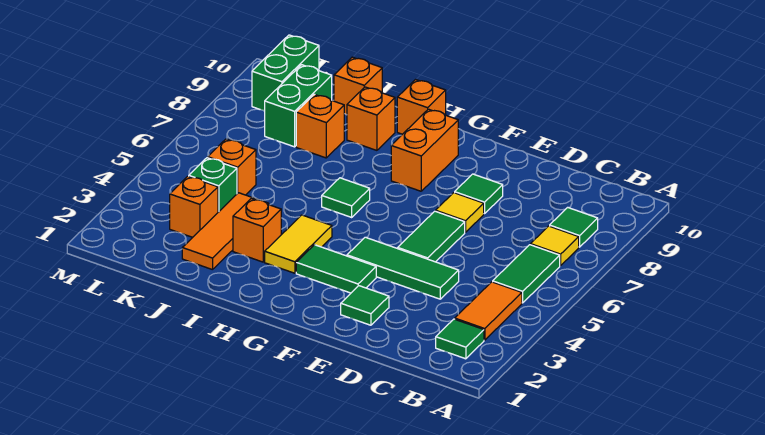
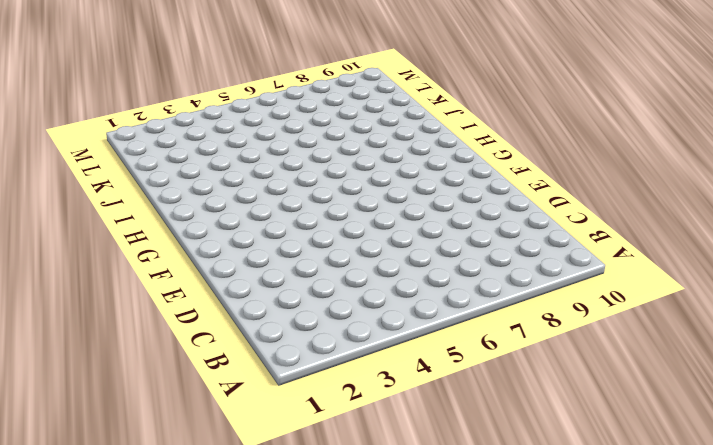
none -> green 1x1 tile [436,319,484,359]
none -> orange 1x2 tile [455,282,522,340]
none -> green 1x2 tile [493,245,560,303]

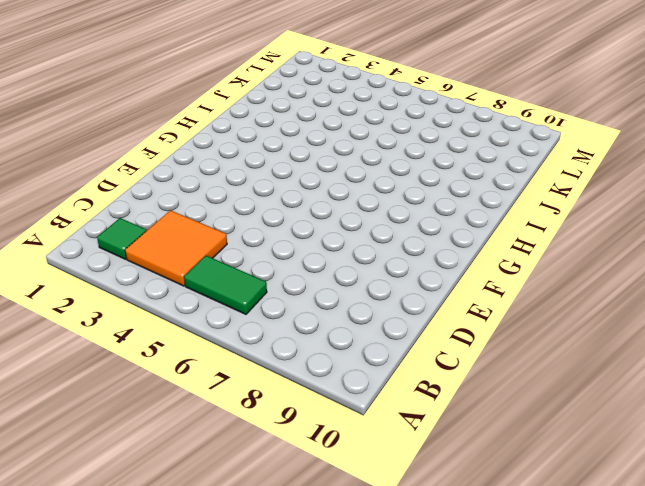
orange 2x2 tile [125,210,227,286] -> orange 1x2 tile [455,282,522,340]
none -> yellow 1x1 tile [531,226,579,266]
none -> green 1x1 tile [550,207,598,247]
none -> green 1x3 tile [347,237,459,299]

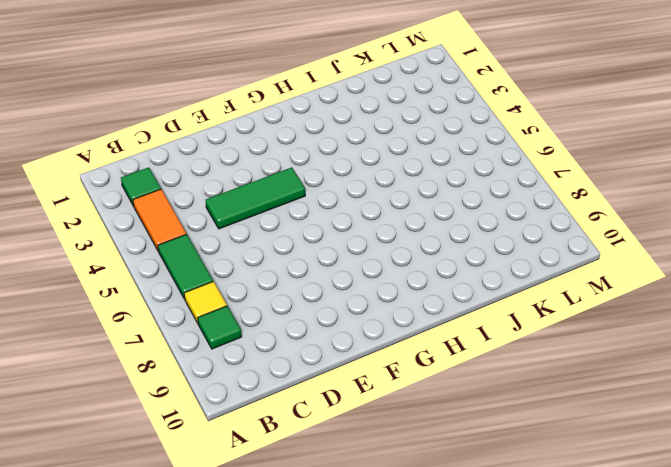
none -> green 1x1 tile [341,286,389,325]
none -> green 1x2 tile [398,211,465,262]
none -> yellow 1x1 tile [436,193,484,232]

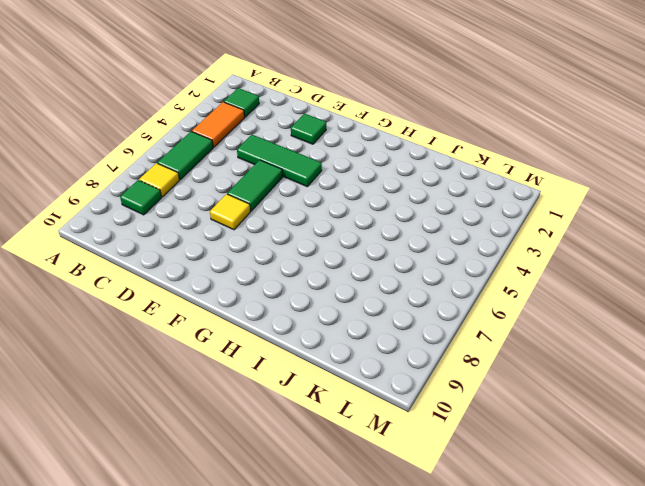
none -> green 1x1 tile [455,174,503,214]
none -> green 1x2 tile [296,245,376,293]
none -> orange 1x2 brick [391,109,458,191]

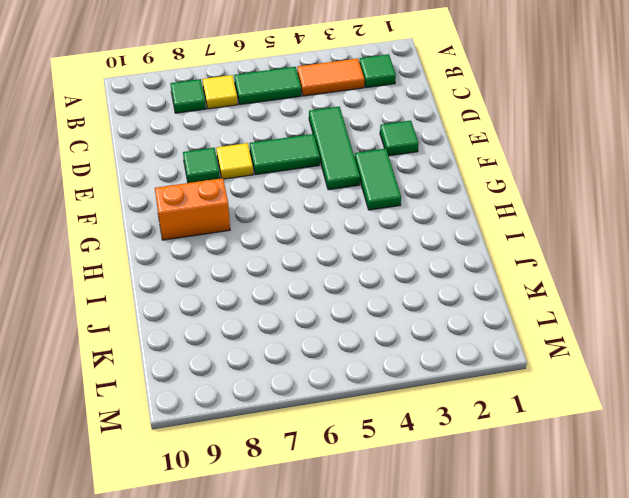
none -> yellow 1x2 tile [265,215,332,273]
none -> green 1x1 tile [322,178,370,217]
none -> orange 1x1 brick [397,80,446,134]

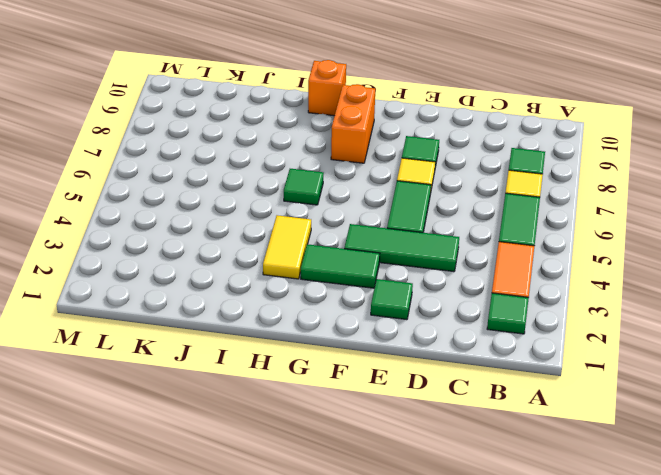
none -> orange 1x1 brick [233,199,281,262]
none -> orange 1x1 brick [347,87,395,150]
none -> orange 1x3 tile [182,193,268,270]

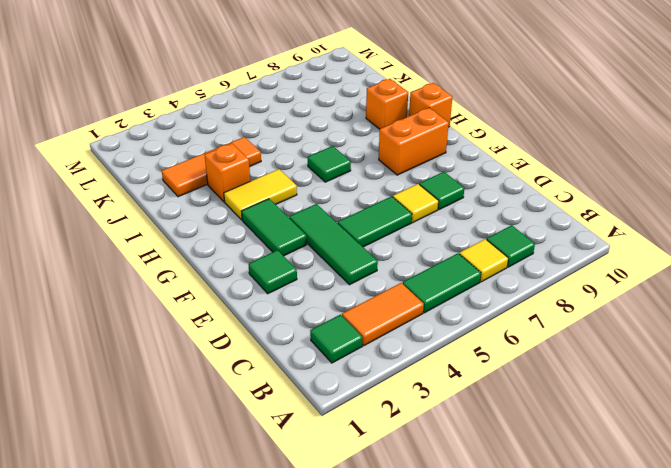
none -> orange 1x1 brick [296,94,344,158]
none -> orange 1x1 brick [334,57,382,115]
none -> orange 1x1 brick [170,176,218,237]

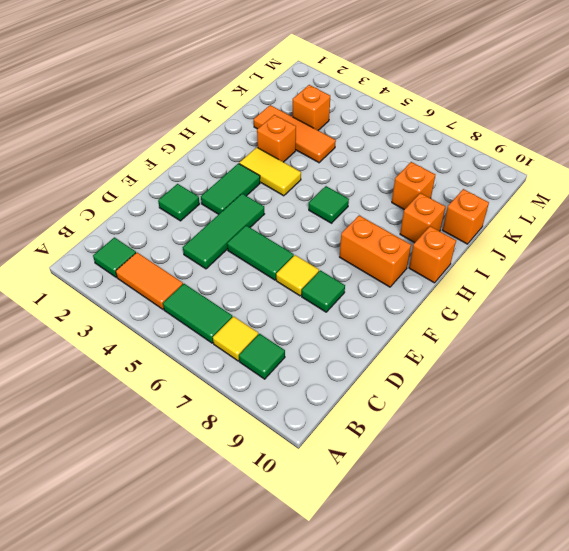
none -> green 1x1 brick [189,158,237,212]
none -> orange 1x1 brick [208,139,256,195]
none -> green 1x2 brick [265,65,332,147]

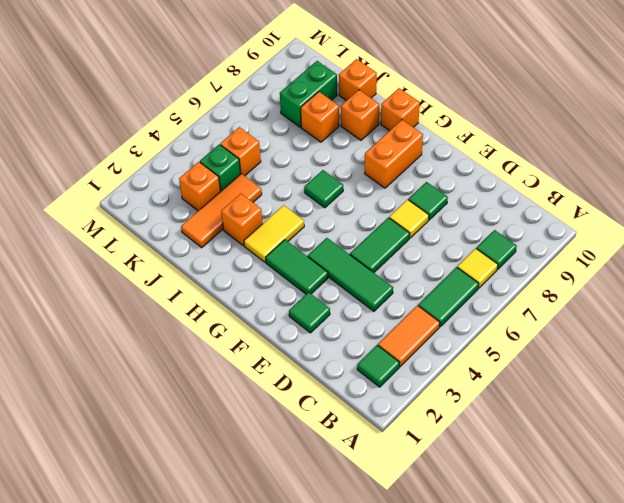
none -> green 1x2 brick [252,35,319,111]

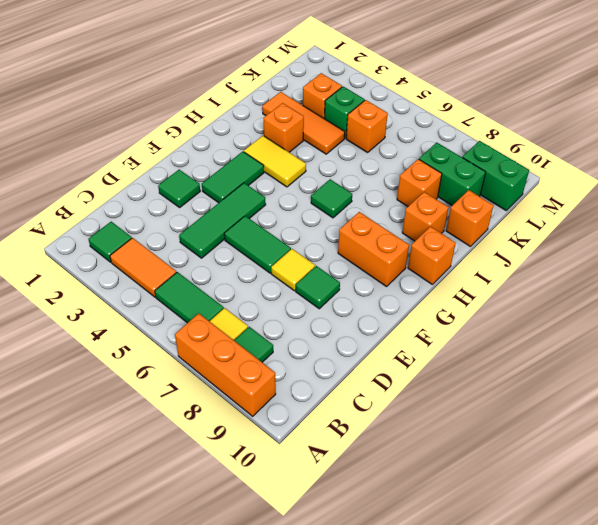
orange 1x3 brick [175,314,276,416] -> none

